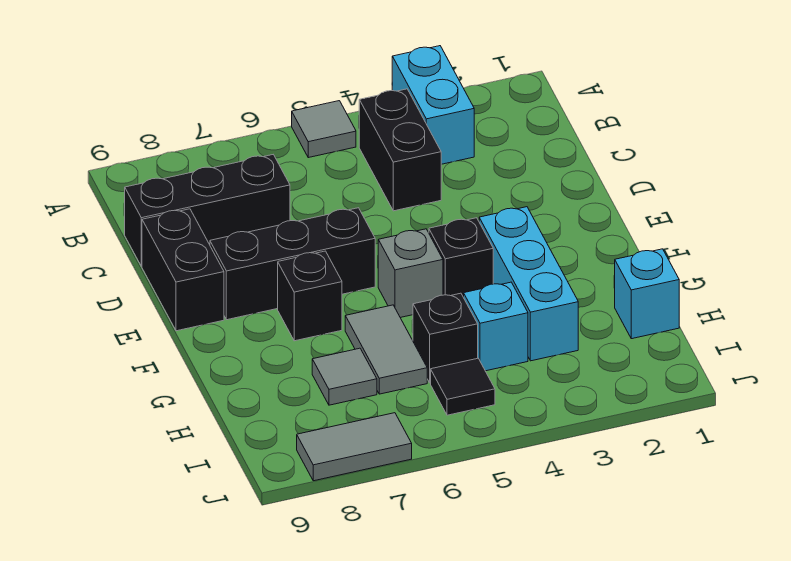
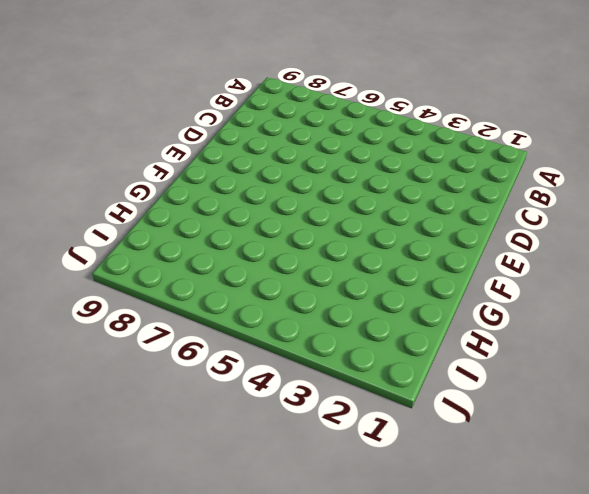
none -> cyan 1x2 brick [392,46,474,164]
none -> grey 1x1 tile [292,101,356,158]
none -> black 1x2 brick [359,89,441,211]

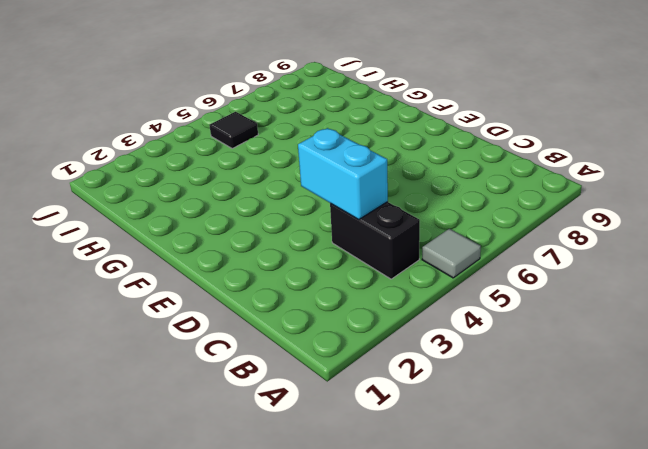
cyan 1x2 brick [298,128,388,220] -> cyan 1x2 brick moved to [392,46,474,164]
none -> black 1x3 brick [125,155,290,266]
none -> black 1x2 brick [142,209,224,331]
none -> black 1x3 brick [210,208,375,320]

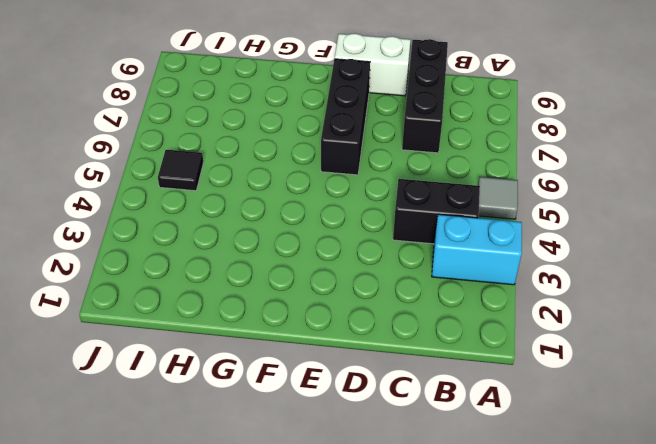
white 1x2 brick [335,33,411,96] -> black 1x2 brick [142,209,224,331]
none -> cyan 1x3 brick [479,207,578,361]
none -> black 1x1 brick [429,218,493,297]
none -> grey 1x1 brick [378,229,443,318]

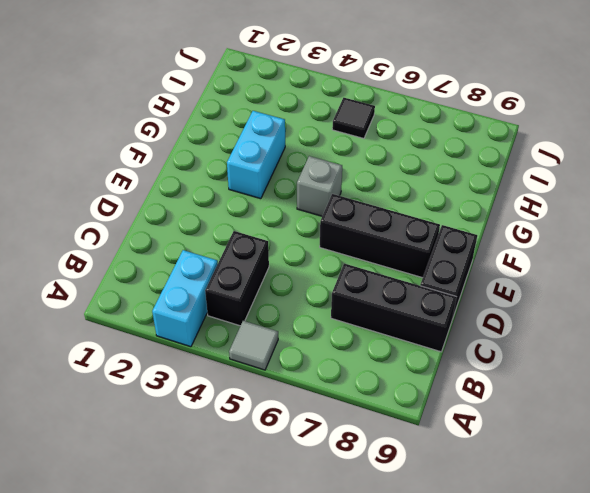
cyan 1x2 brick [227,111,285,199] -> cyan 1x3 brick [479,207,578,361]
none -> black 1x1 brick [429,218,493,297]
none -> black 1x1 brick [278,251,342,341]
none -> grey 1x2 tile [345,305,427,394]

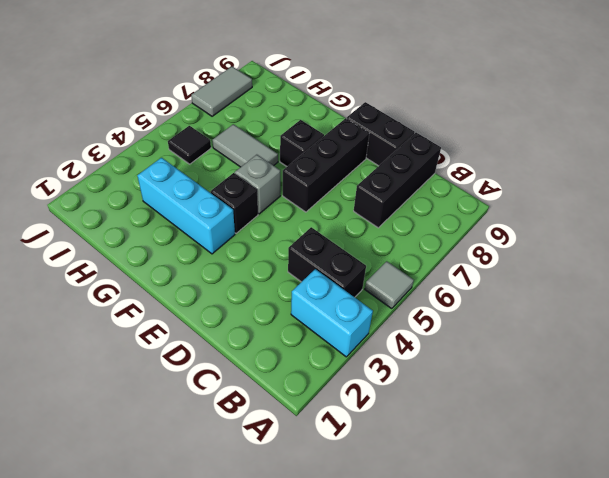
none -> cyan 1x1 brick [615,249,679,339]
none -> cyan 1x1 brick [464,282,528,371]
none -> black 1x1 brick [413,293,478,383]

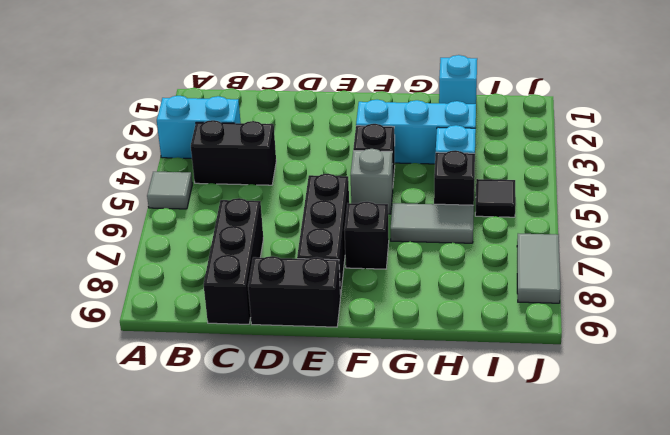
none -> grey 1x1 tile [312,348,377,405]

